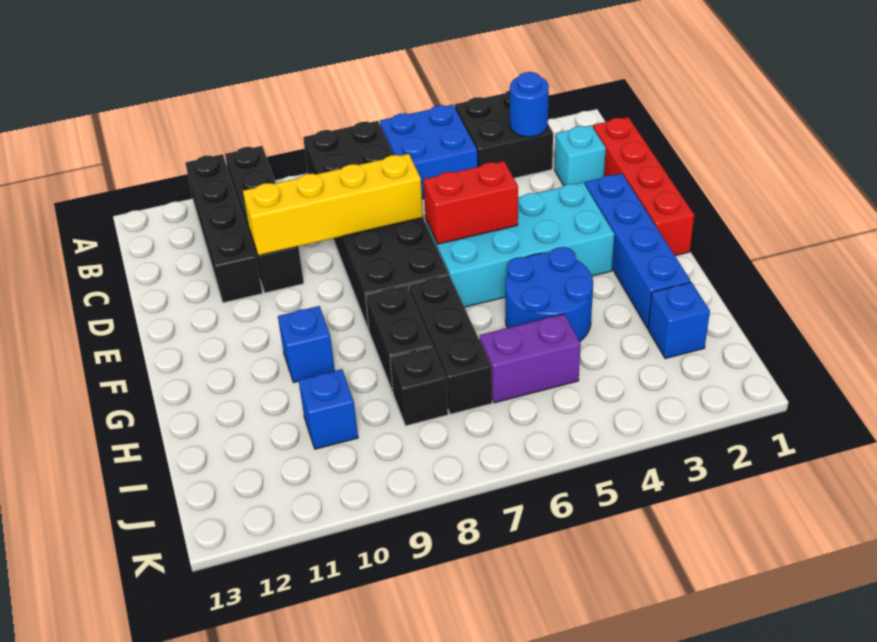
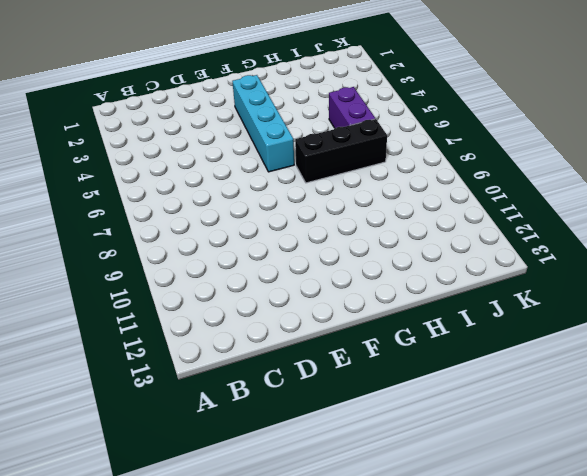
cyan 1x4 brick [232,75,294,172] -> cyan 2x4 brick [426,183,614,307]
none -> black 2x2 brick [455,90,553,178]
none -> blue 2x2 brick [380,105,477,199]
none -> black 2x6 brick [303,121,449,330]

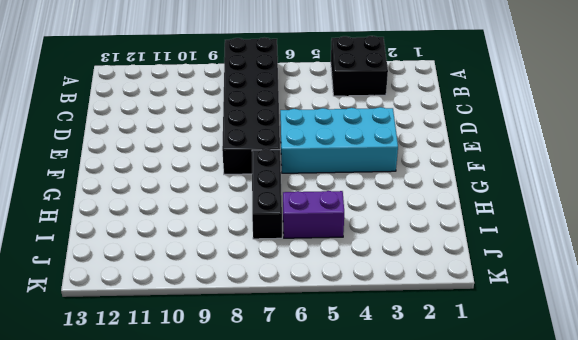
none -> blue 2x2 brick [380,105,477,199]
none -> black 1x4 brick [225,146,304,293]
none -> black 1x4 brick [185,154,262,303]

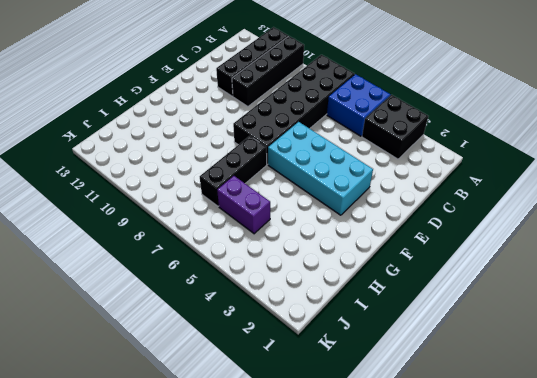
none -> red 1x4 brick [593,117,694,256]
none -> cyan 1x1 brick [555,125,606,186]
none -> blue 1x4 brick [585,173,691,328]

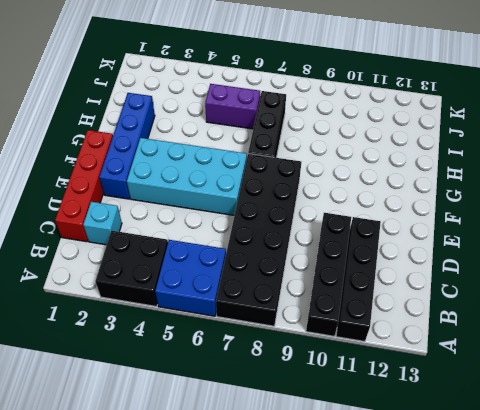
none -> blue 2x2 round brick [505,247,593,342]
none -> black 1x2 brick [366,285,432,392]
none -> blue 1x1 brick [278,306,335,383]

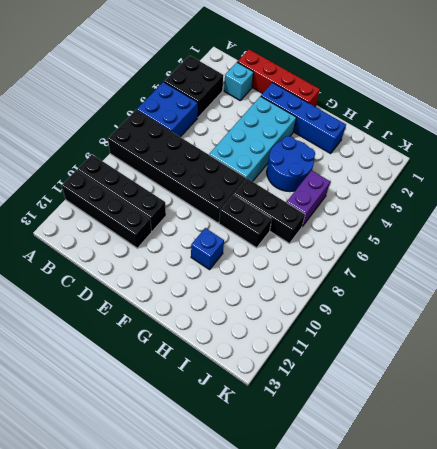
none -> blue 1x1 brick [648,282,710,359]
none -> black 1x1 brick [390,347,448,426]
none -> blue 1x1 brick [299,369,358,449]

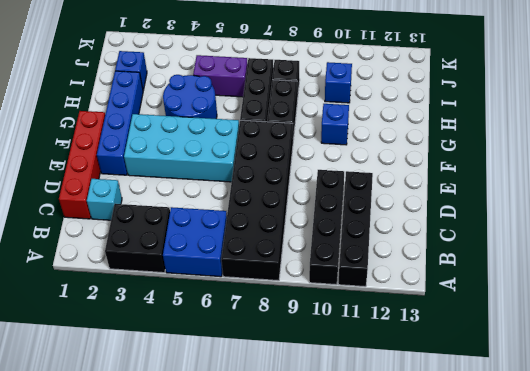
none -> blue 1x1 round brick [510,72,549,137]
none -> yellow 1x4 brick [243,154,423,256]
none -> red 1x2 brick [423,161,518,244]

